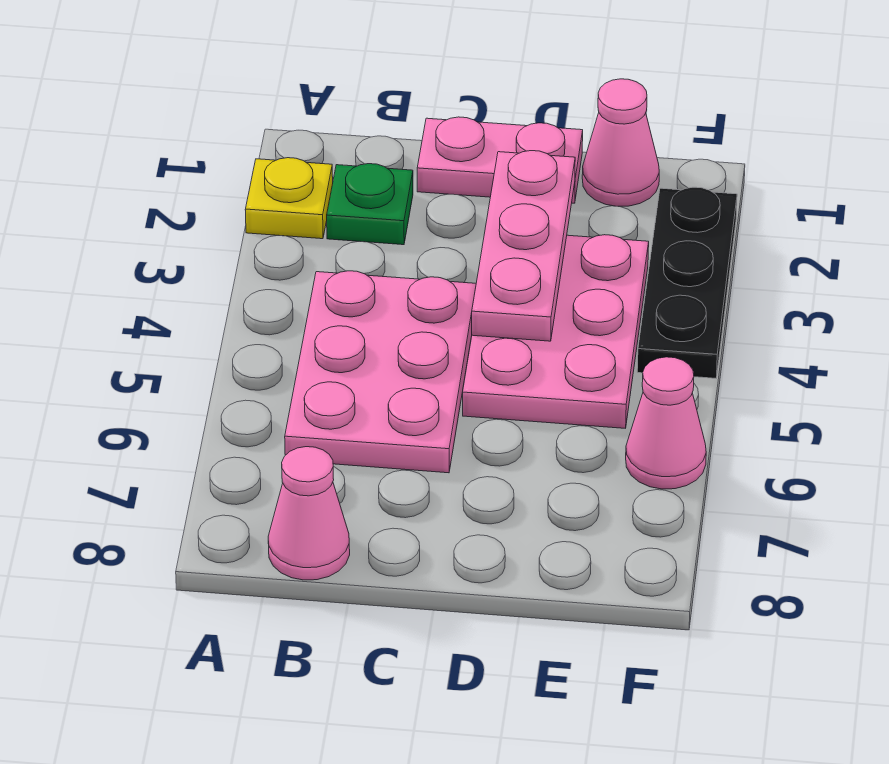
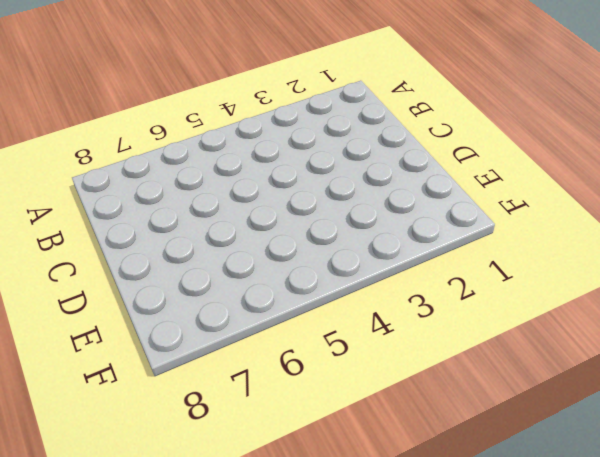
none -> yellow 1x1 plate [245,158,333,239]
none -> green 1x1 plate [327,164,413,245]

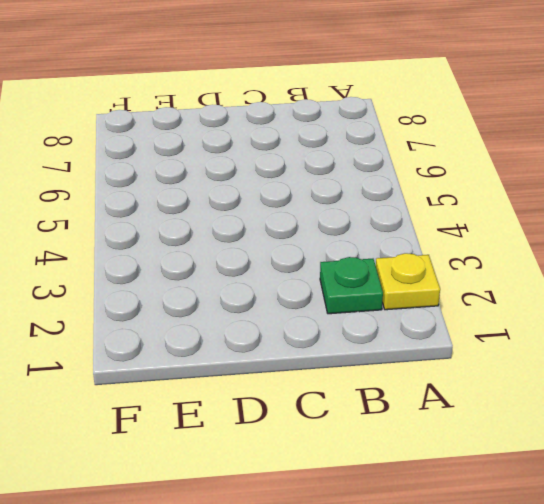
none -> pink 2x3 plate [285,271,476,473]
none -> pink 1x1 cone [268,447,350,580]

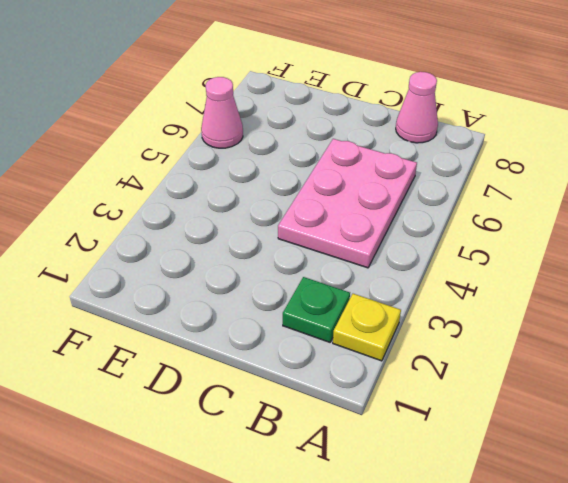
none -> pink 1x2 plate [417,117,583,203]
none -> pink 2x3 plate [463,235,649,428]

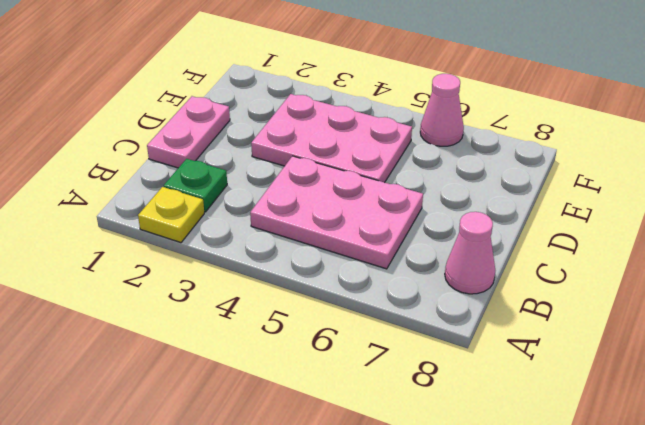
none -> pink 1x1 cone [582,79,659,206]
none -> black 1x3 plate [637,187,737,378]

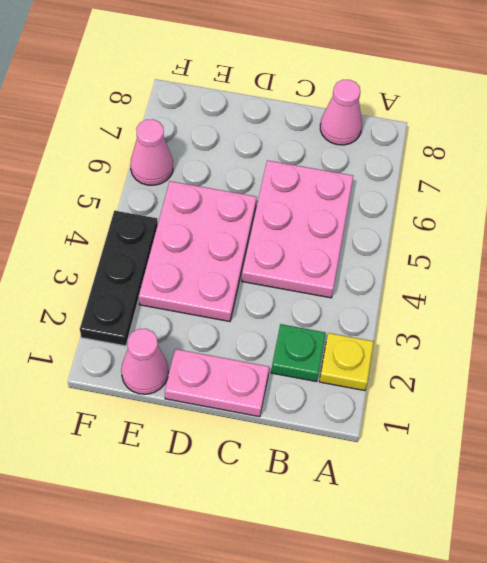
none -> pink 1x3 plate [472,151,575,341]

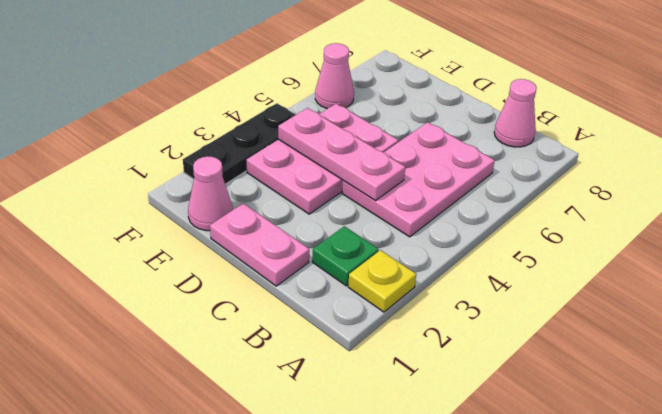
pink 1x3 plate [278,108,405,201] -> pink 1x3 plate turned to [472,151,575,341]

